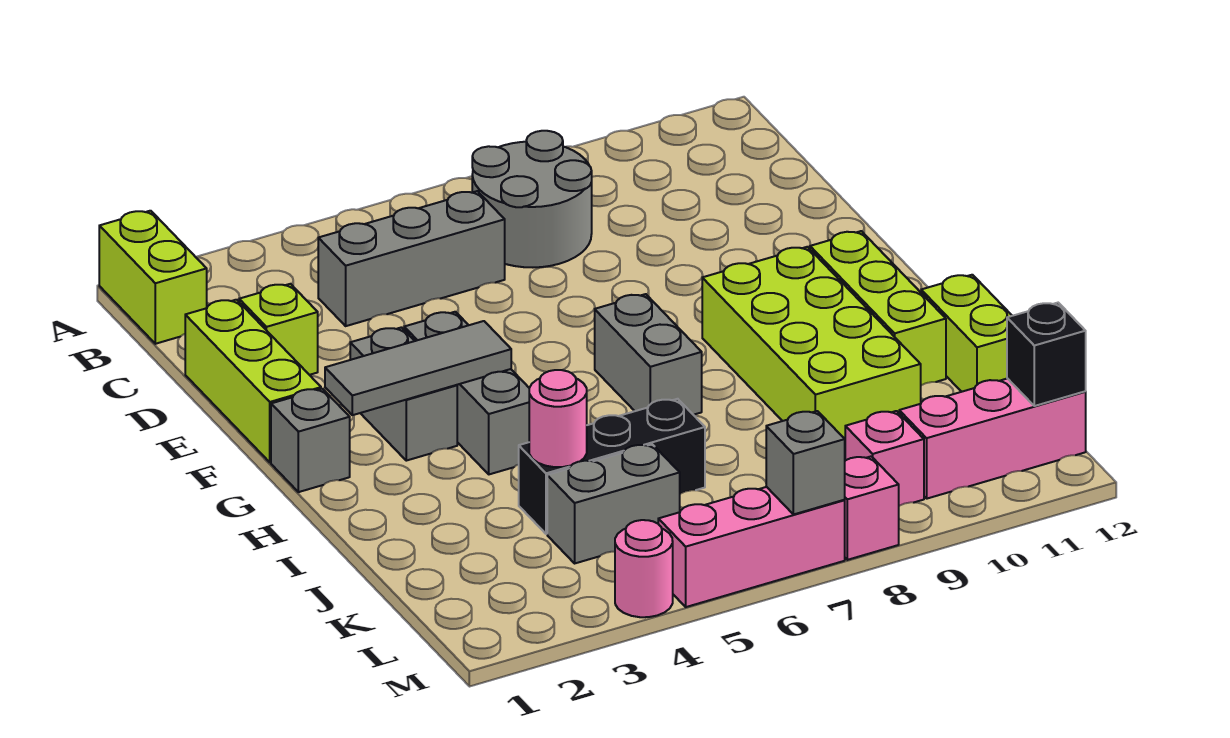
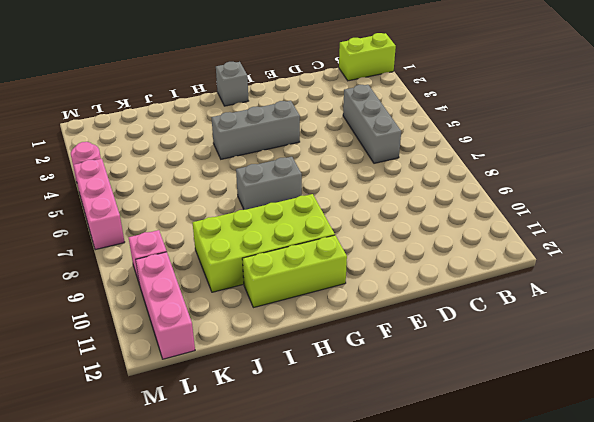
none -> grey 2x2 round brick [472,131,592,267]
none -> lime 1x3 brick [185,300,321,462]
none -> lime 1x1 brick [239,284,318,375]

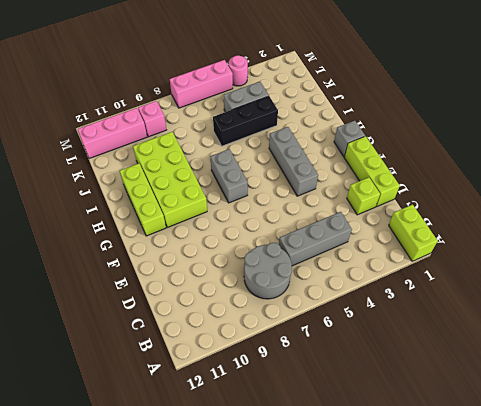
none -> grey 1x2 brick [350,327,457,461]
none -> lime 1x2 brick [921,275,1012,392]
none -> pink 1x1 brick [845,456,899,560]

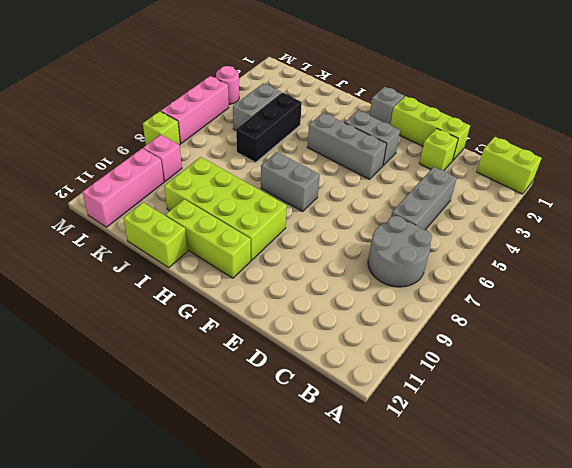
lime 1x1 brick [143,111,180,145] -> pink 1x1 brick [845,456,899,560]
none -> grey 1x3 tile [325,321,511,415]
none -> pink 1x1 round brick [529,370,587,467]
none -> black 1x1 brick [1007,303,1086,406]

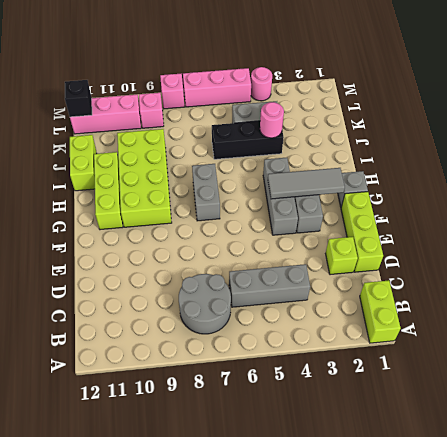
none -> grey 1x1 brick [766,411,845,515]

